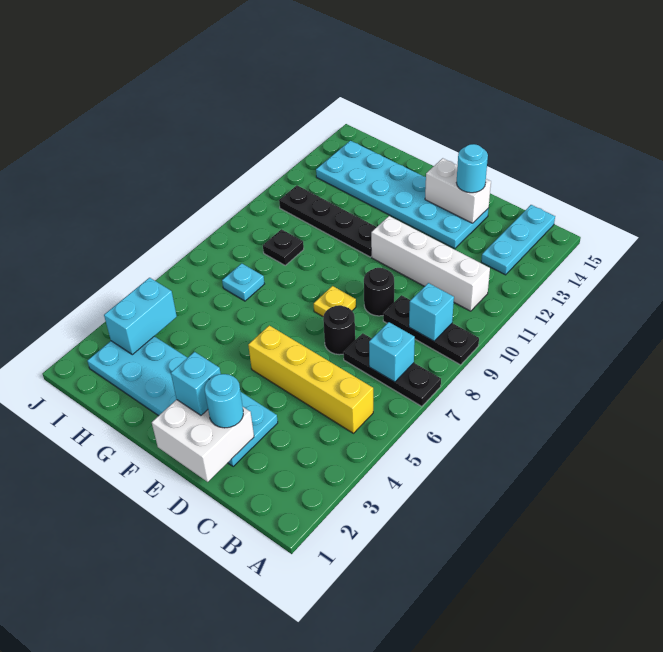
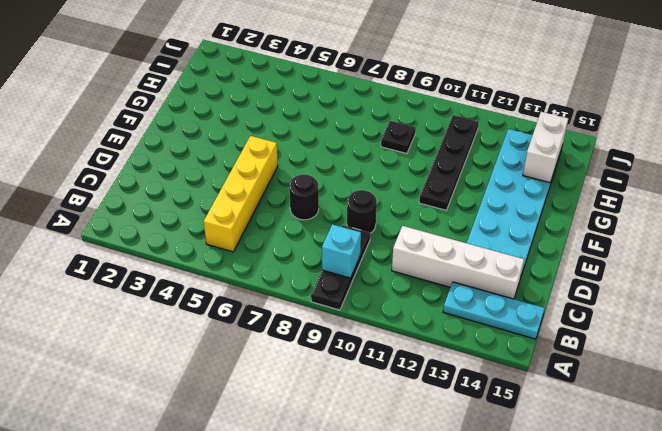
white 1x4 brick [392,226,524,299] -> white 1x4 brick turned to [371,216,490,311]
white 1x2 brick [523,112,568,183] -> white 1x2 brick moved to [425,158,491,223]
none -> black 1x3 plate [343,333,441,406]
none -> cyan 2x6 plate [87,336,278,467]
none -> yellow 1x1 plate [314,286,356,316]

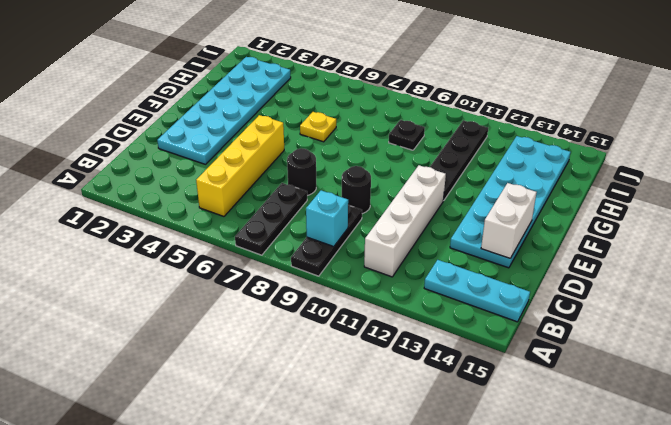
yellow 1x1 plate [300,112,336,142] -> yellow 1x1 plate moved to [314,286,356,316]
none -> cyan 1x1 plate [222,263,264,301]
none -> cyan 1x1 brick [369,322,415,382]
none -> white 2x2 brick [152,400,254,482]

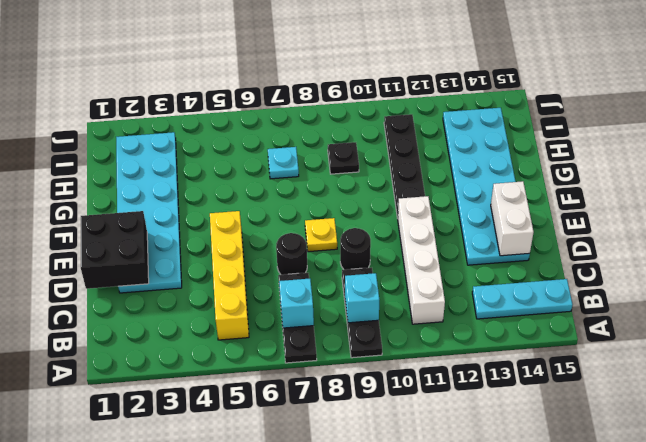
black 2x2 brick [81,211,149,289] -> white 2x2 brick [152,400,254,482]
none -> cyan 1x2 brick [104,278,177,355]
none -> cyan 1x1 round brick [205,374,243,428]
none -> cyan 1x1 round brick [456,144,488,193]

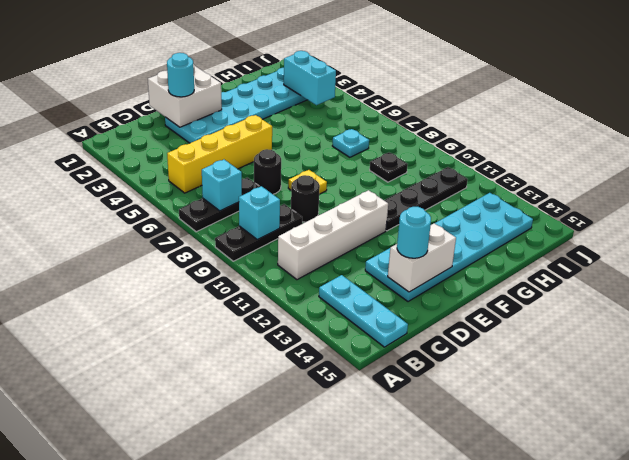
none -> cyan 1x1 brick [171,352,221,415]

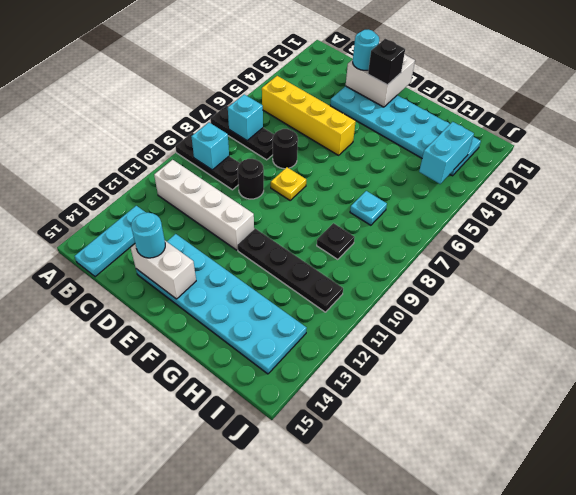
black 1x1 brick [368,39,405,85] -> cyan 1x1 brick [171,352,221,415]

